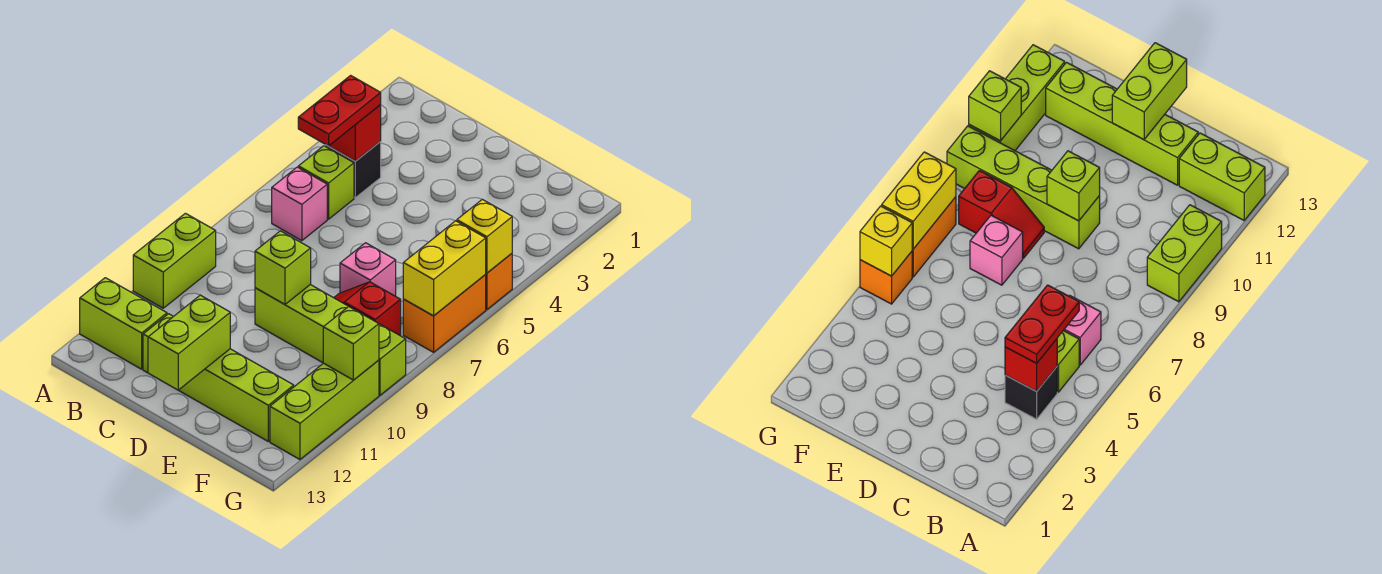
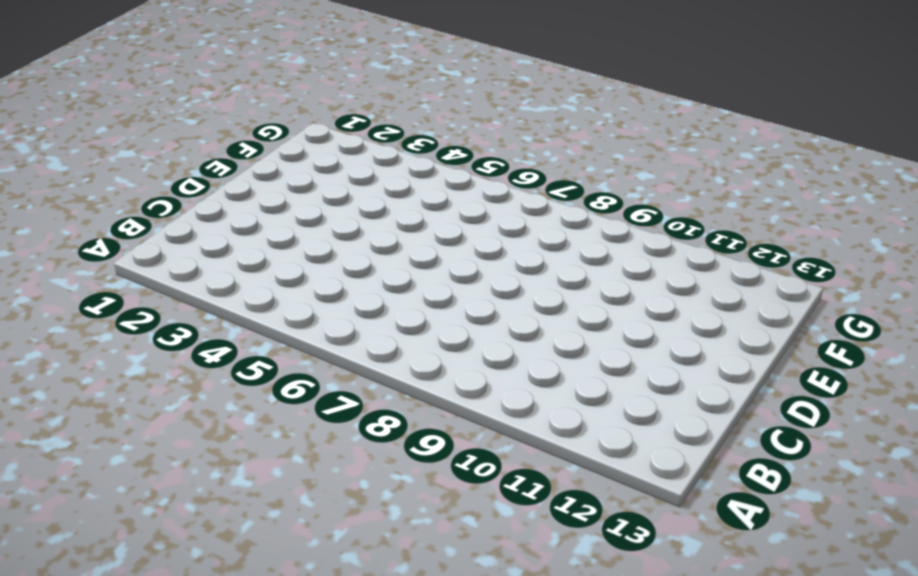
none -> lime 1x2 brick [133,213,216,308]
none -> lime 1x2 brick [80,278,167,369]
none -> black 1x1 brick [325,142,381,198]

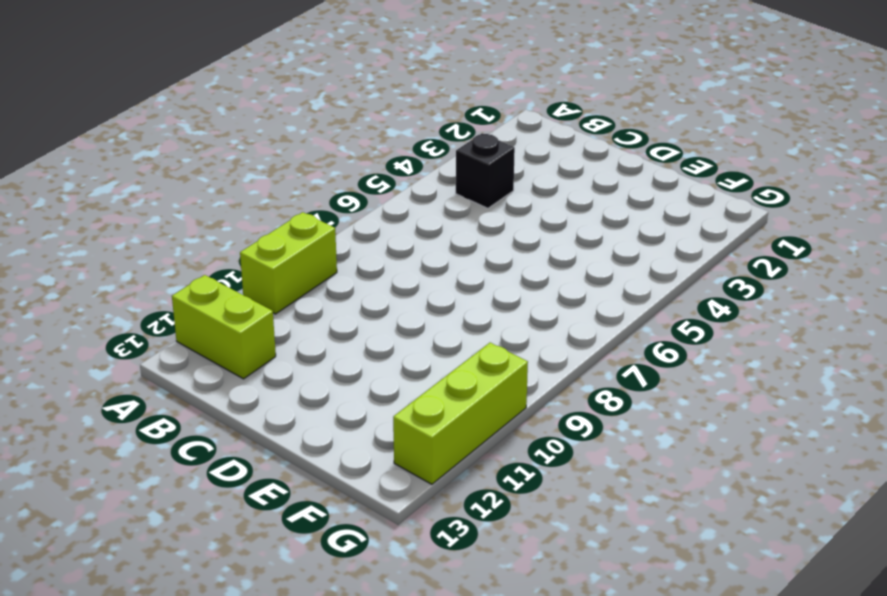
none -> lime 1x1 brick [298,146,354,219]
none -> pink 1x1 brick [272,167,327,241]
none -> lime 1x4 brick [143,314,294,441]

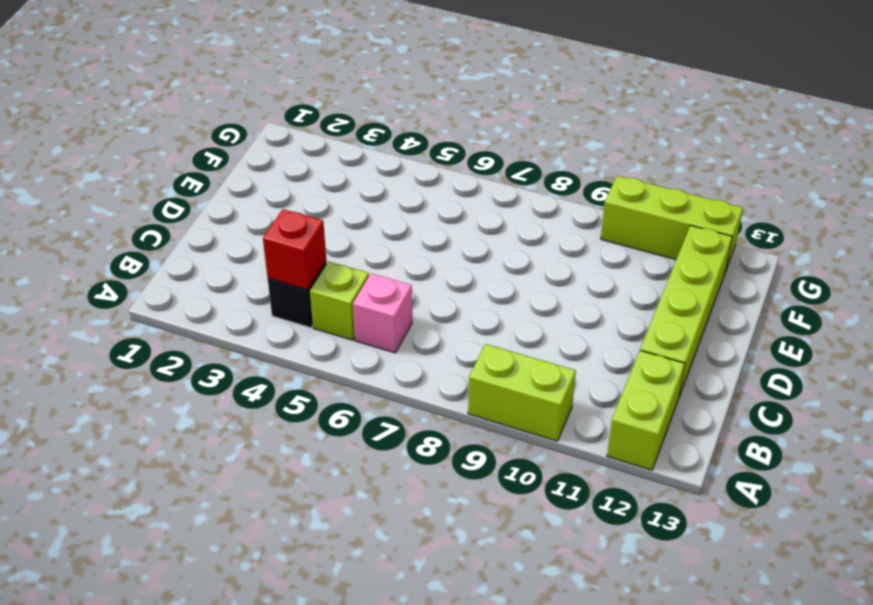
none -> lime 1x4 brick [255,285,406,395]
none -> pink 1x1 brick [340,243,396,296]
none -> red 1x2 slope [334,282,401,336]

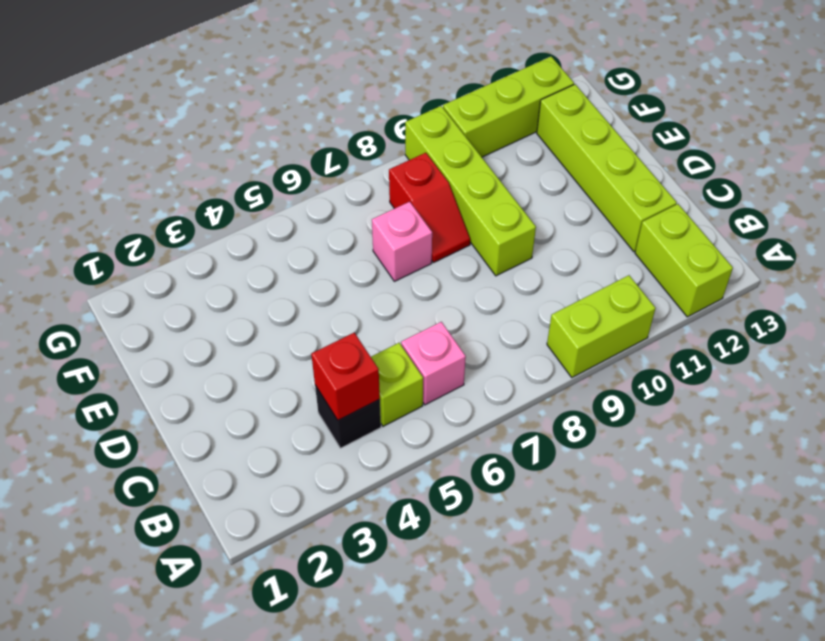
none -> orange 1x1 brick [485,254,512,309]
none -> orange 1x2 brick [403,275,486,352]
none -> lime 1x1 brick [255,231,311,304]

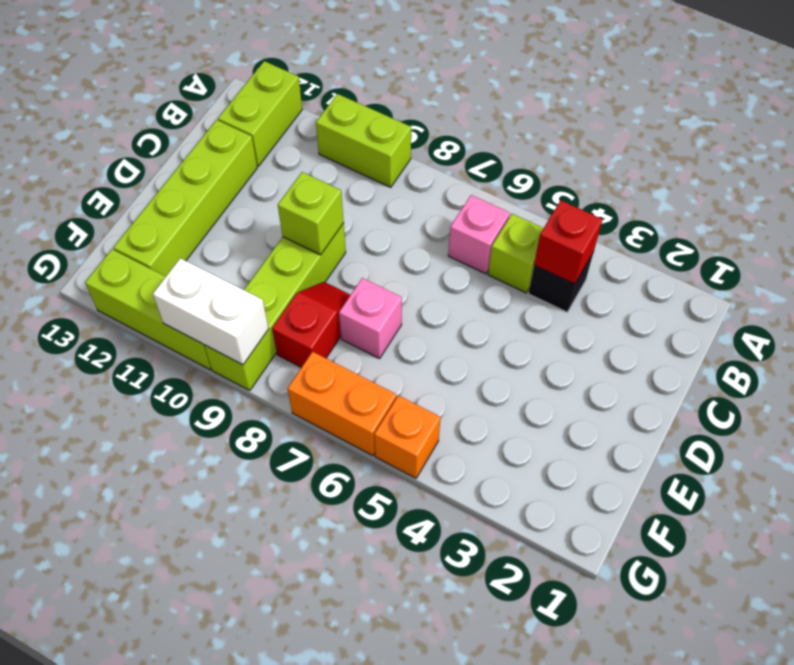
white 1x2 brick [153,258,269,365] -> lime 1x1 brick [323,307,379,380]
none -> lime 1x2 brick [148,295,230,390]
none -> yellow 1x1 brick [457,199,512,273]
none -> yellow 1x2 brick [403,221,486,316]

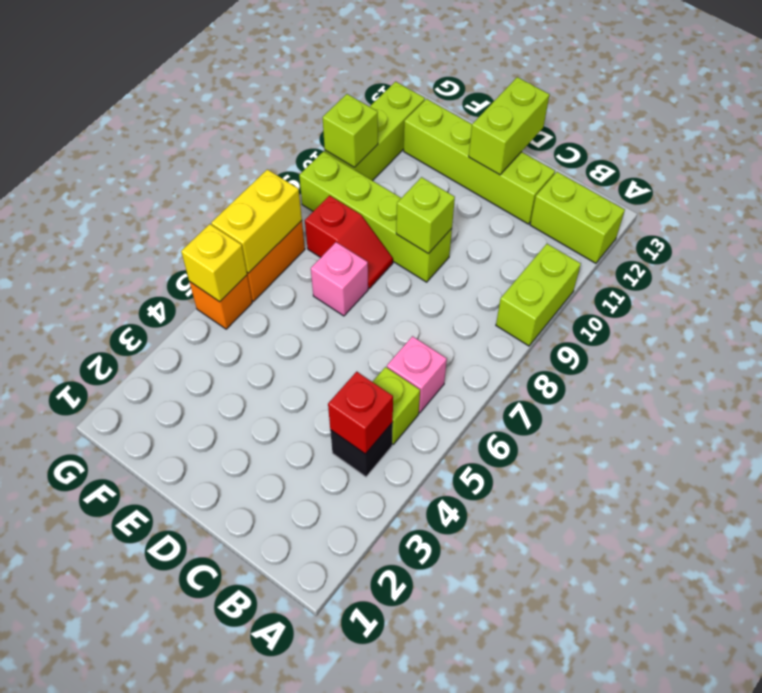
none -> red 1x2 plate [298,75,381,146]

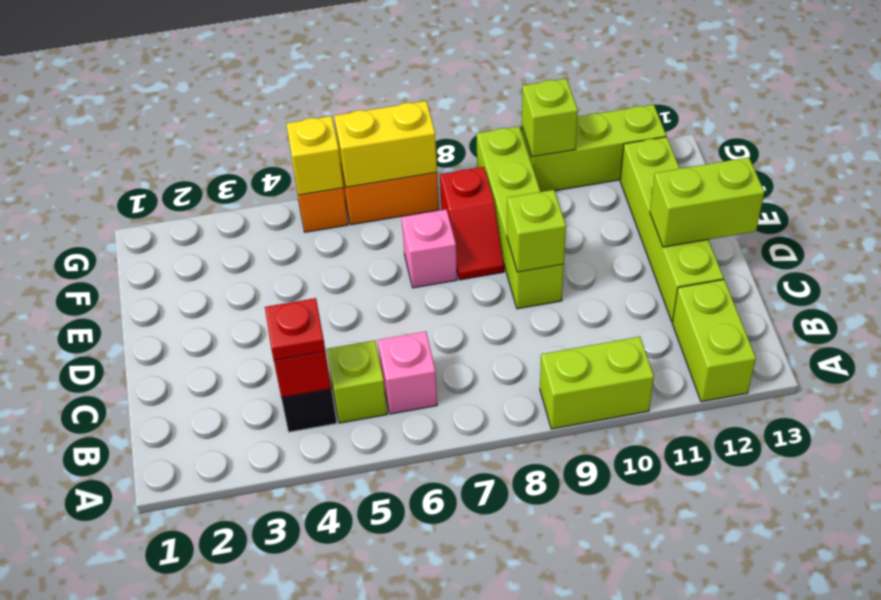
red 1x1 plate [265,298,325,360] -> red 1x2 plate [298,75,381,146]

